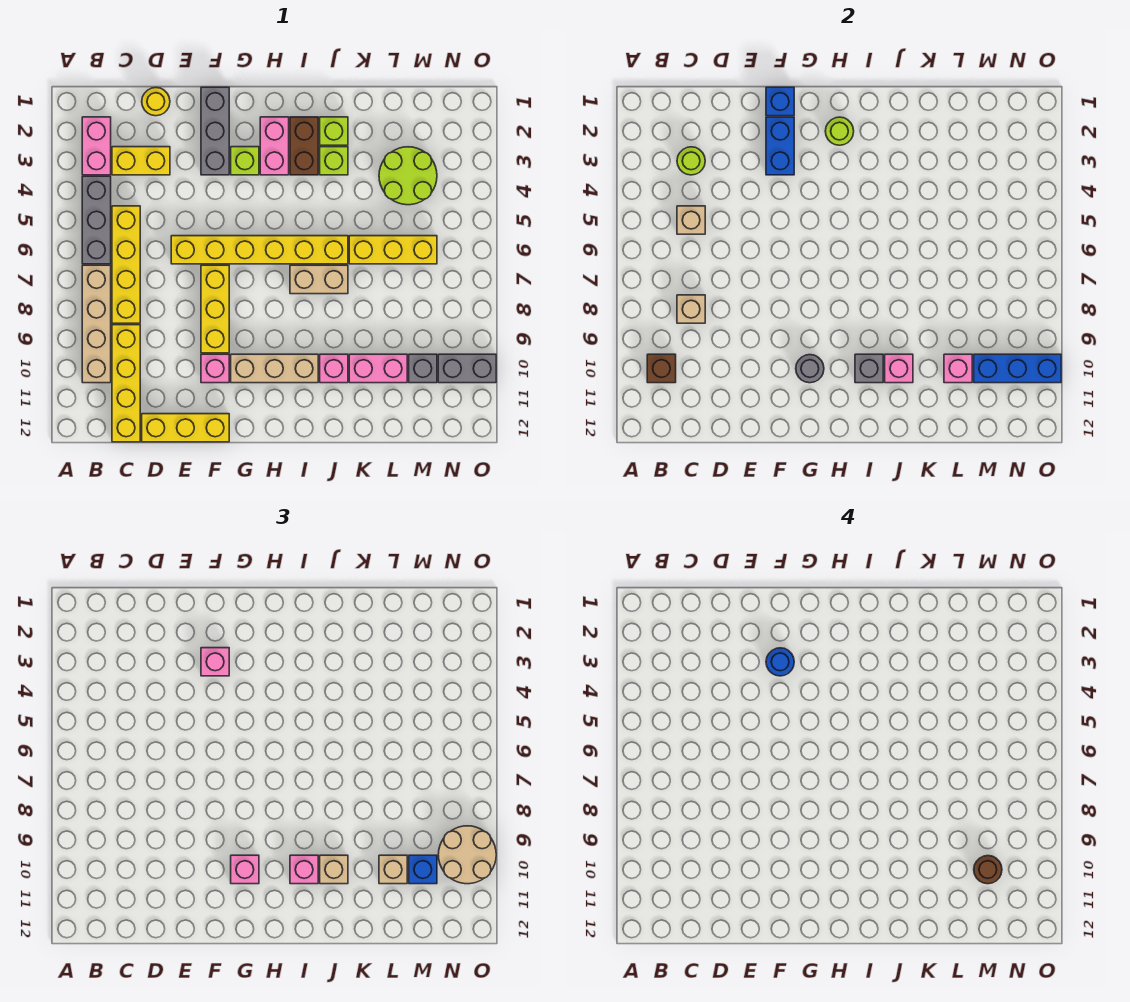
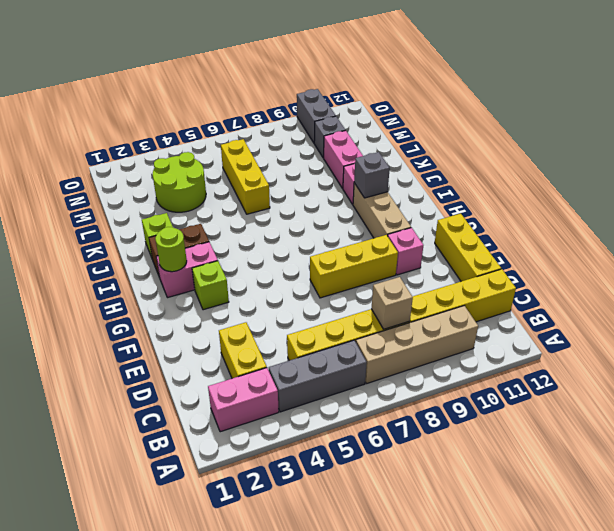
none -> yellow 1x1 round brick [142,88,170,116]
none -> yellow 1x6 brick [171,236,348,264]
none -> grey 1x3 brick [201,87,229,175]
none -> tan 1x2 brick [290,265,348,294]

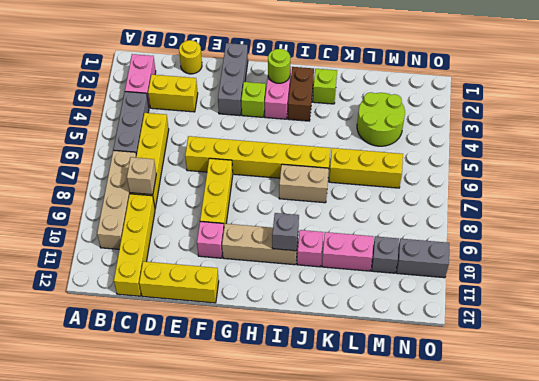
none -> lime 1x1 brick [320,147,348,175]
none -> brown 1x1 brick [647,354,676,383]
none -> lime 1x1 round brick [677,147,705,175]
none -> tan 1x1 brick [677,206,705,234]

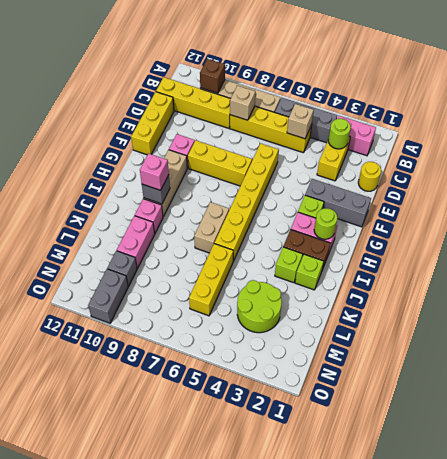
none -> blue 1x1 brick [766,87,794,116]
none -> blue 1x2 brick [766,117,794,175]
none -> grey 1x1 round brick [796,355,824,383]
none -> pink 1x1 brick [885,354,913,383]

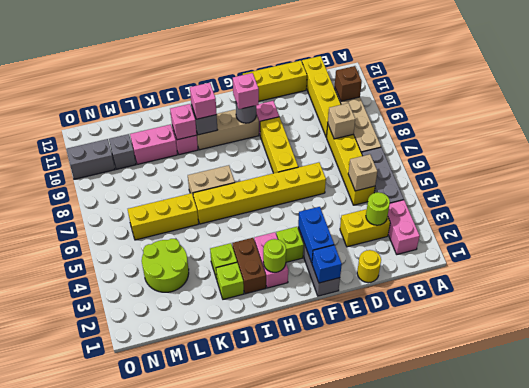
none -> pink 1x1 brick [944,354,972,383]
none -> blue 1x3 brick [974,354,1061,383]
none -> pink 1x1 brick [201,648,229,676]
none -> tan 1x1 brick [320,855,348,884]

